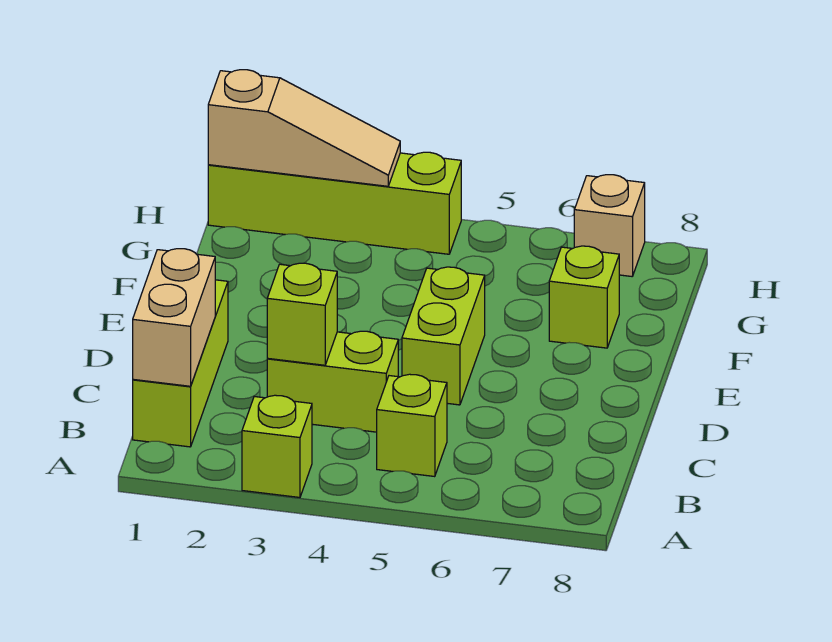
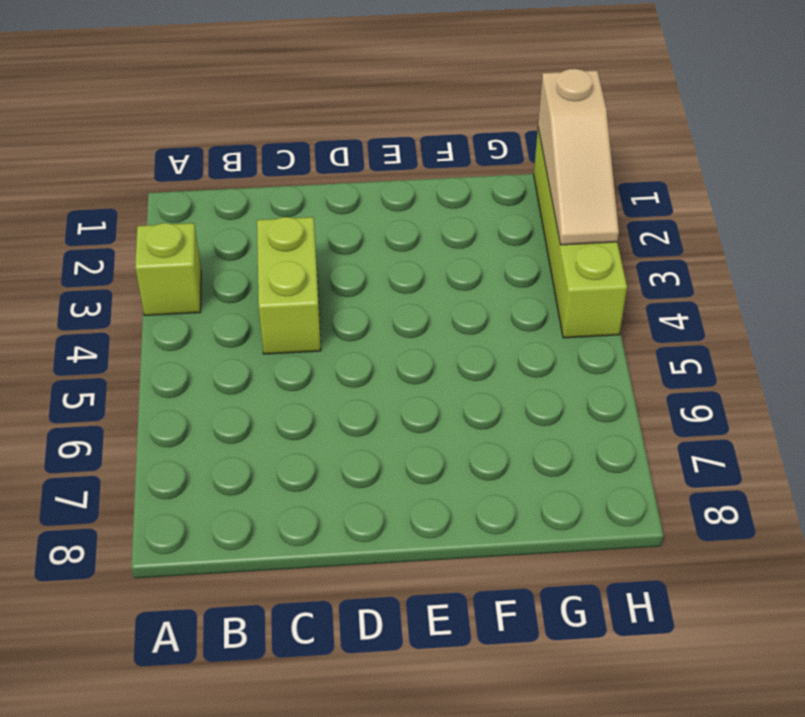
none -> lime 1x3 brick [133,280,228,447]
none -> lime 1x1 brick [377,374,447,477]

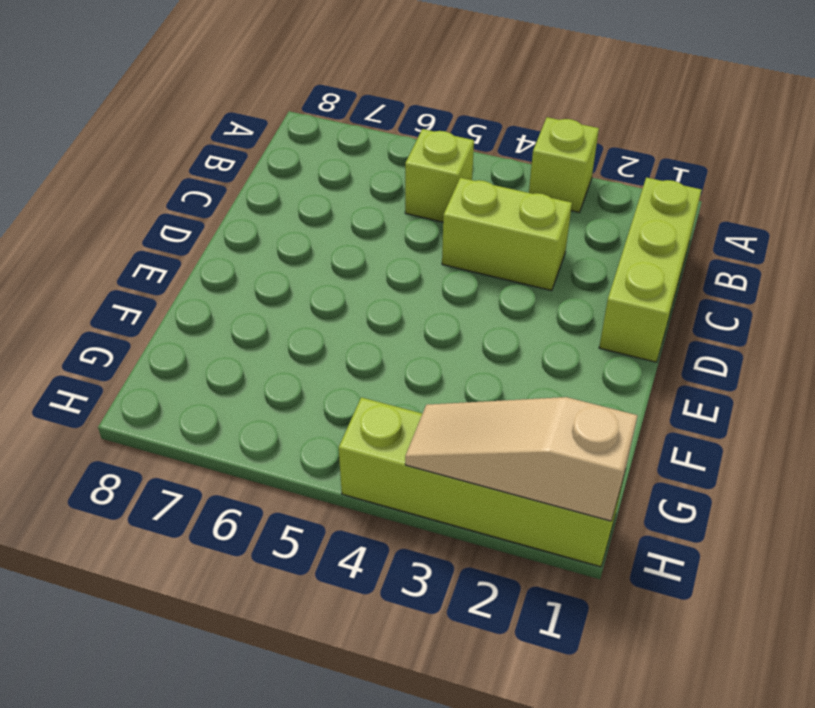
none -> lime 1x2 brick [402,267,485,405]
none -> lime 1x1 brick [549,246,619,348]

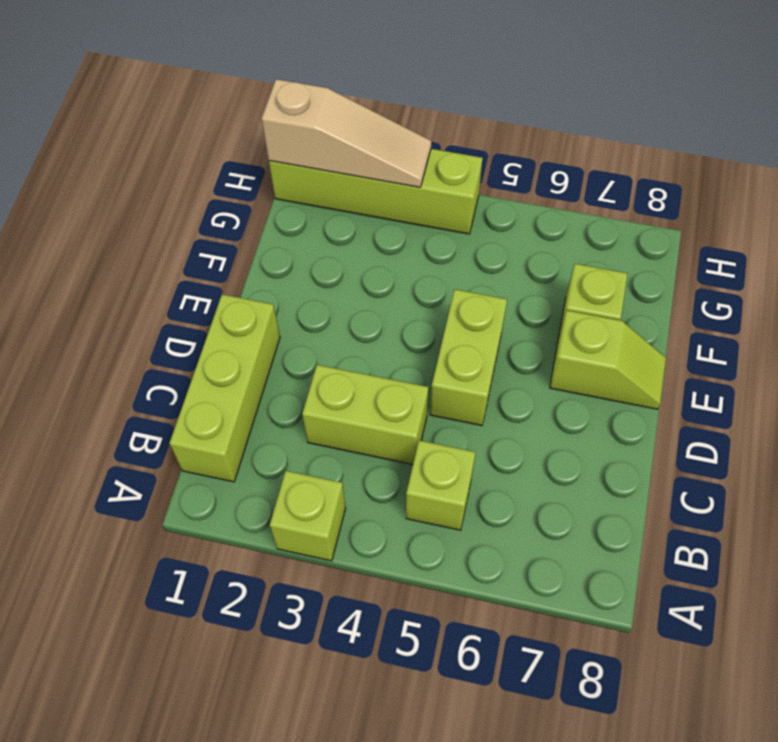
lime 1x2 slope [550,310,666,409] -> none
none -> tan 1x1 brick [574,175,645,276]
none -> tan 1x2 brick [133,249,215,386]

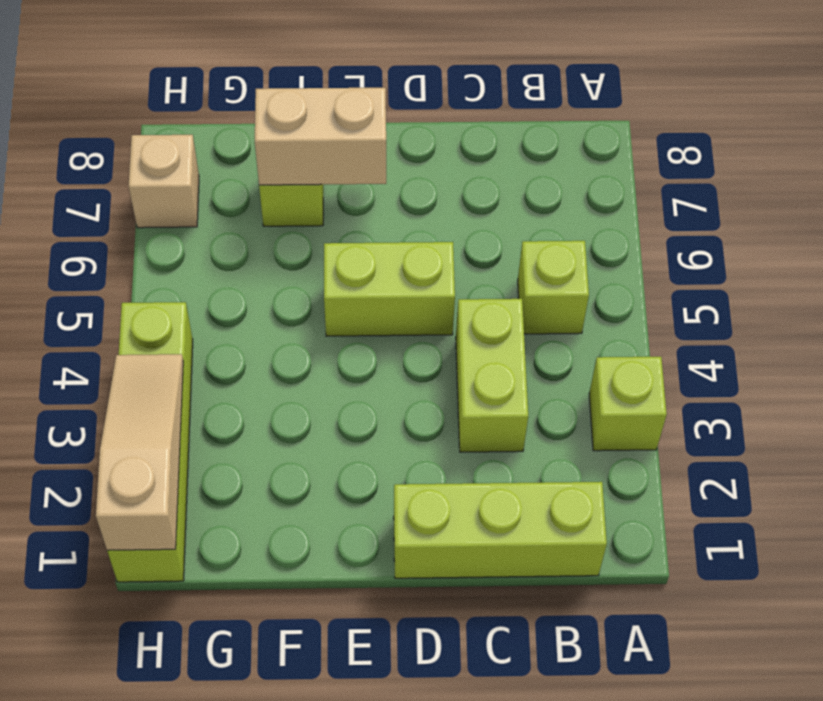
tan 1x2 brick [255,88,386,185] -> tan 1x2 brick moved to [133,249,215,386]
none -> lime 1x1 brick [267,263,337,365]

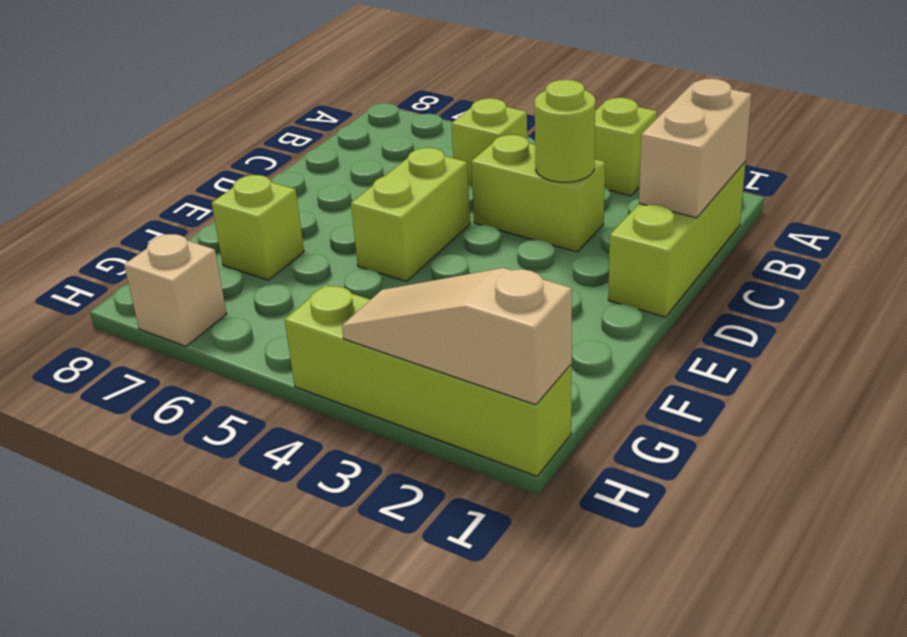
lime 1x1 round brick [535,80,595,182] -> lime 1x1 brick [267,263,337,365]

